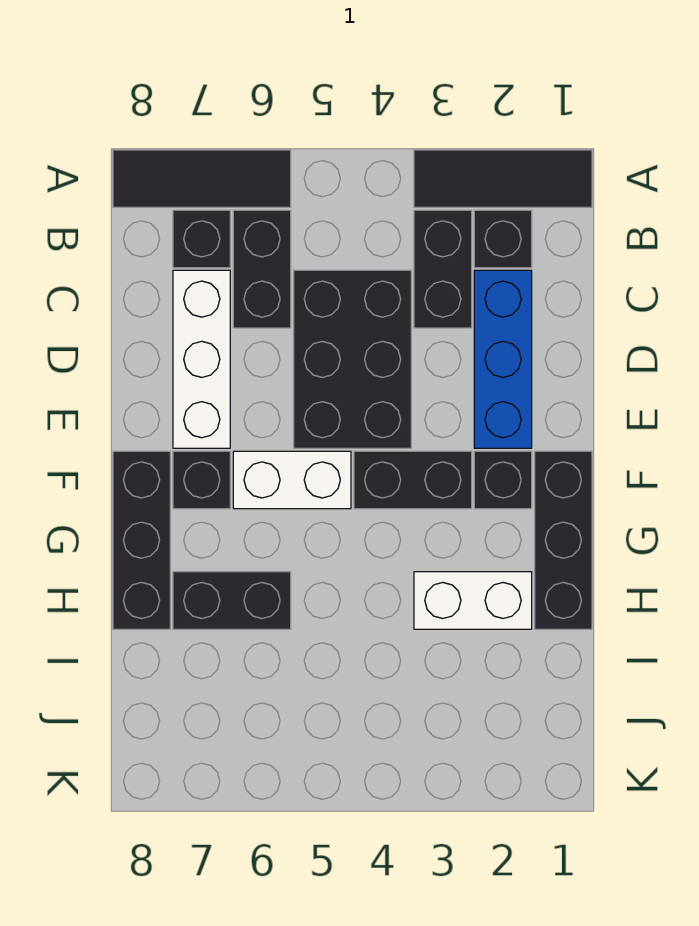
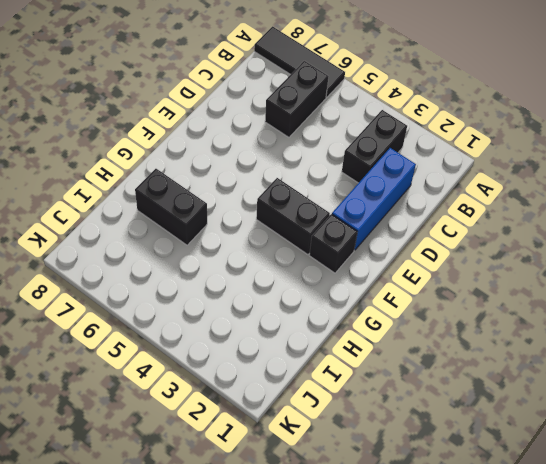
none -> black 1x3 tile [414,150,592,207]
none -> black 1x1 brick [474,210,532,268]
none -> black 1x1 brick [173,210,230,268]

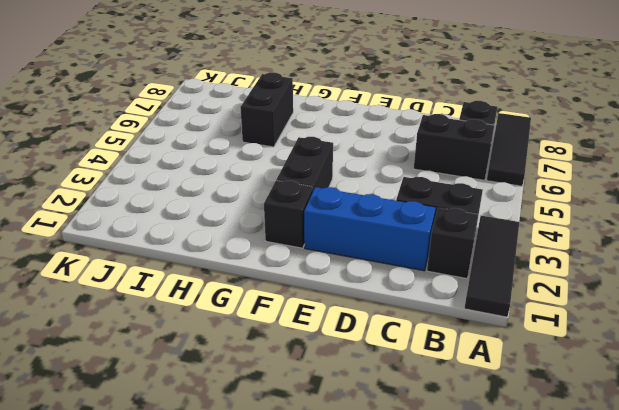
none -> black 2x3 brick [294,270,411,448]
none -> white 1x3 brick [173,270,230,448]
none -> black 1x3 brick [535,451,592,629]

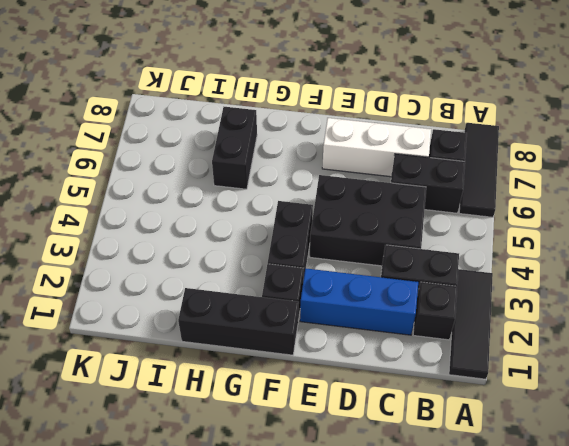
none -> white 1x2 brick [233,451,351,509]
none -> black 1x1 brick [173,451,230,509]
none -> black 1x3 brick [113,451,170,629]

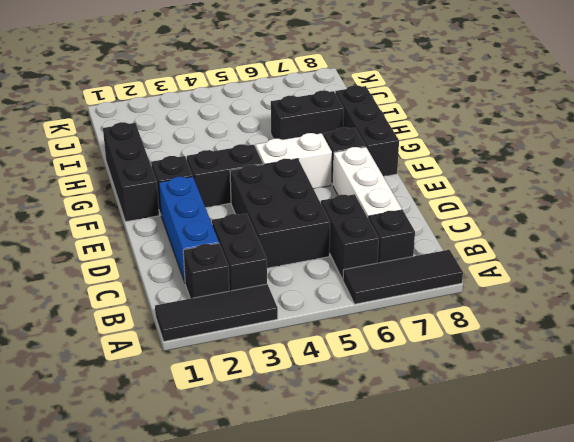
none -> white 1x2 brick [414,572,532,629]

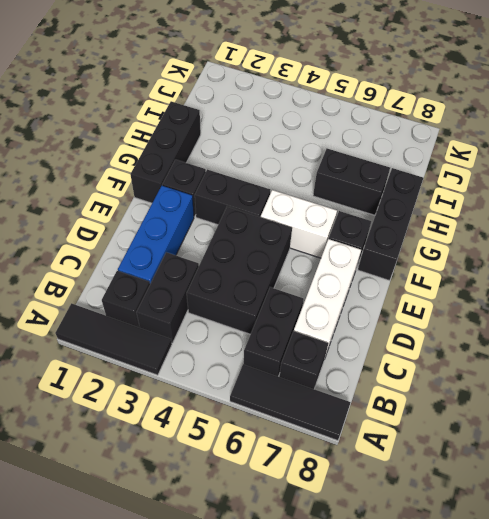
none -> white 1x2 brick [414,572,532,629]

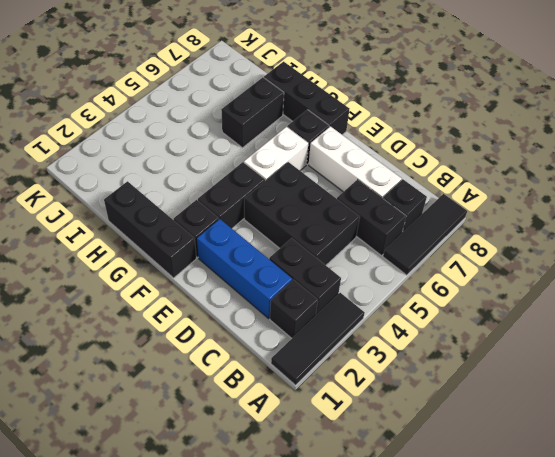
none -> white 1x2 brick [414,572,532,629]

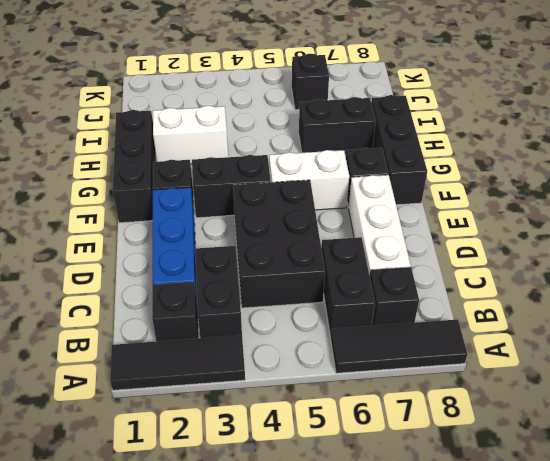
black 1x1 brick [292,54,329,110] -> none

